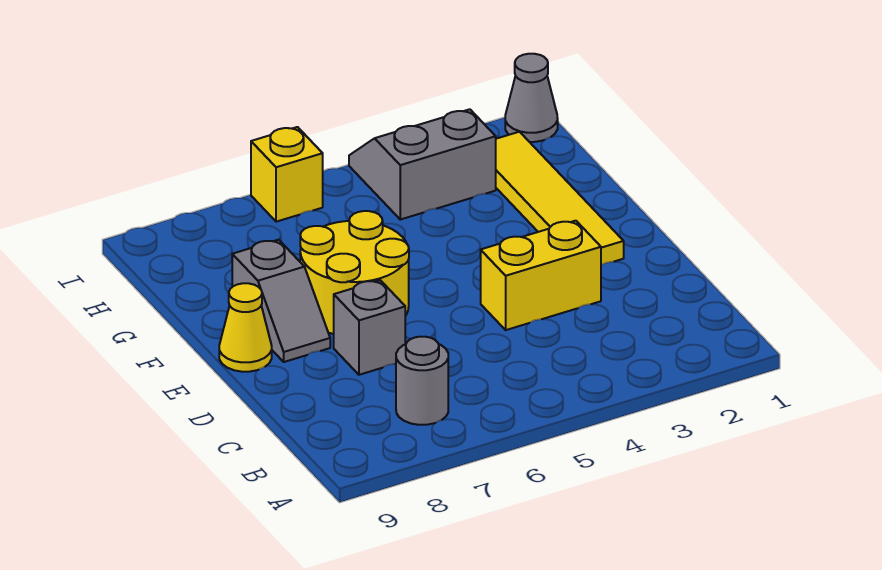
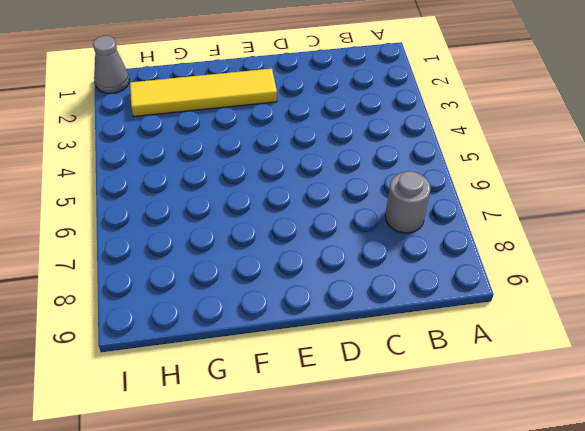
none -> yellow 1x2 brick [481,221,601,330]
none -> grey 1x1 brick [334,280,405,375]

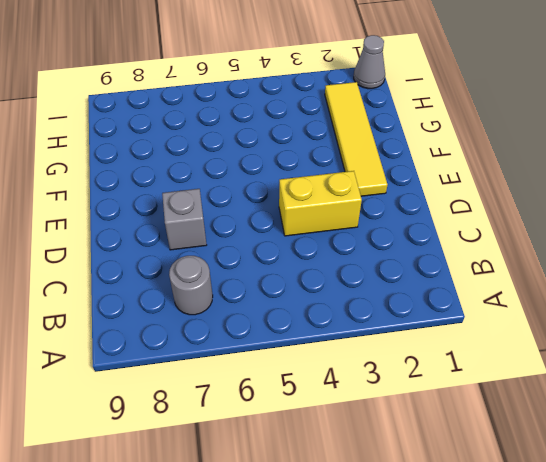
none -> yellow 2x2 round brick [300,211,409,334]
none -> grey 1x2 slope [232,240,330,362]

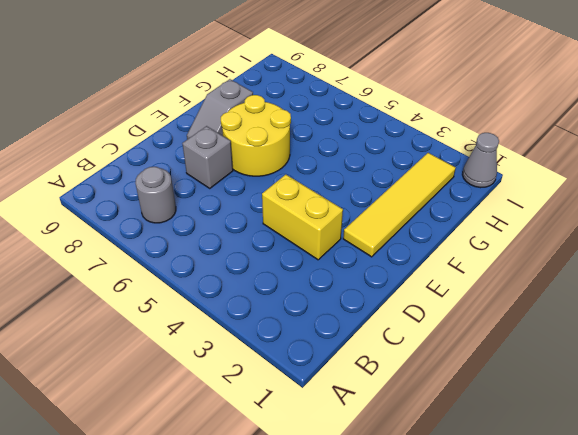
none -> yellow 1x1 cone [219,283,272,372]
none -> grey 2x2 slope [349,109,496,220]

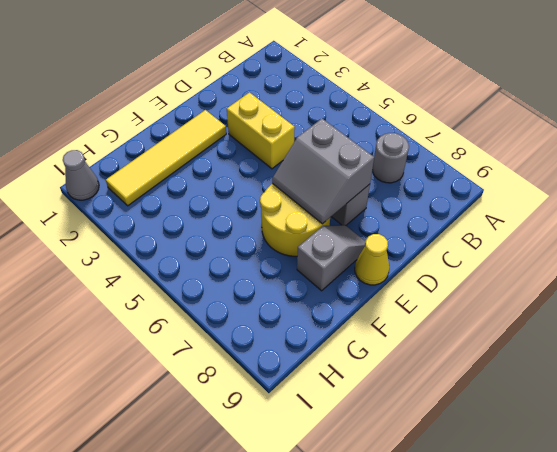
grey 2x2 slope [272,119,374,224] -> grey 2x2 slope moved to [349,109,496,220]
none -> yellow 1x1 brick [251,127,323,222]

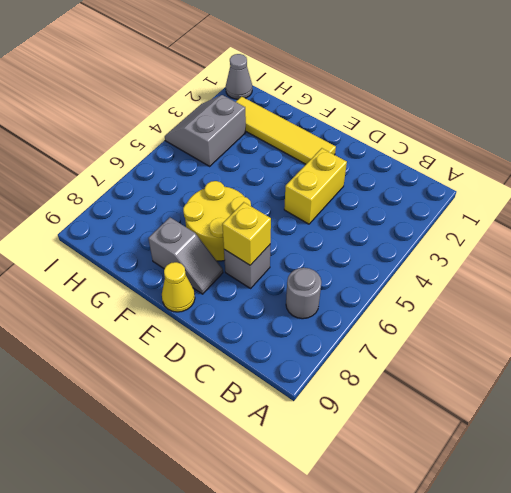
yellow 1x1 brick [222,202,271,265] -> yellow 1x1 brick moved to [251,127,323,222]

